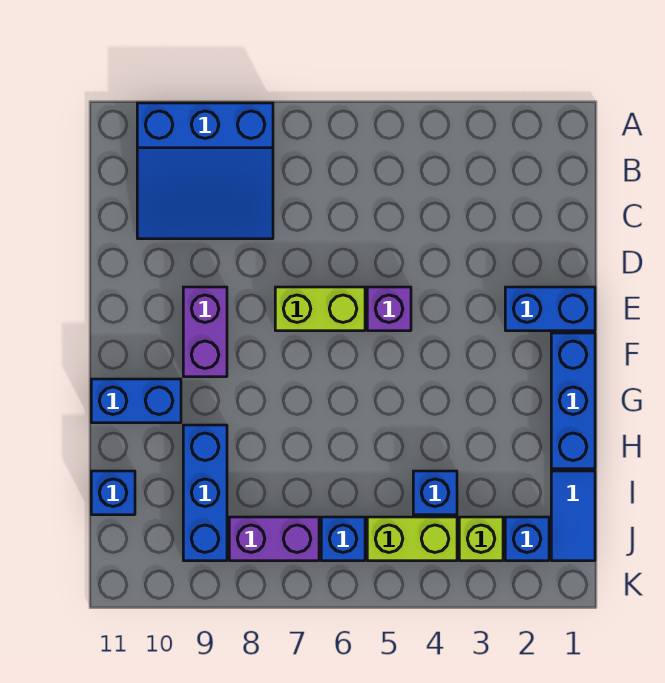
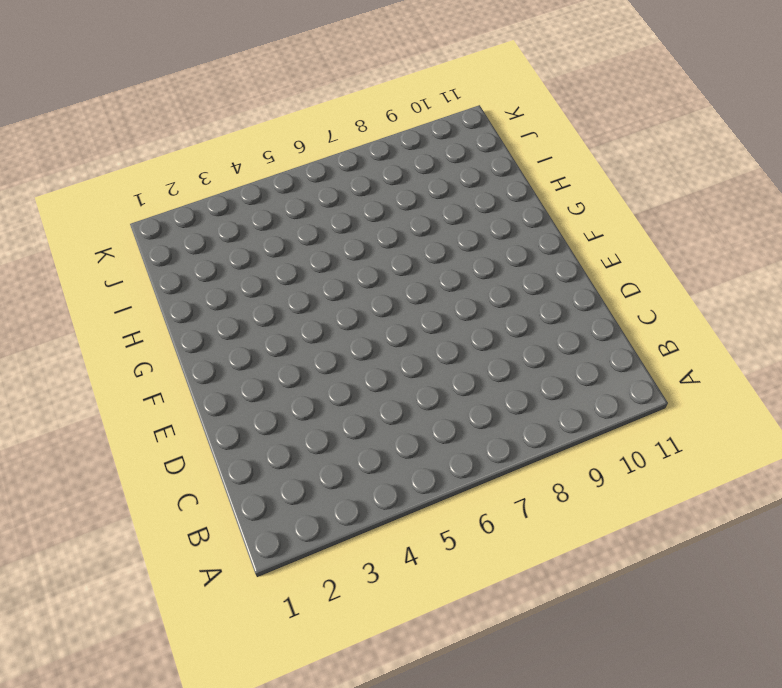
none -> blue 3x3 slope [137,103,273,239]
none -> blue 1x2 brick [505,287,595,331]
none -> purple 1x1 brick [367,287,411,331]

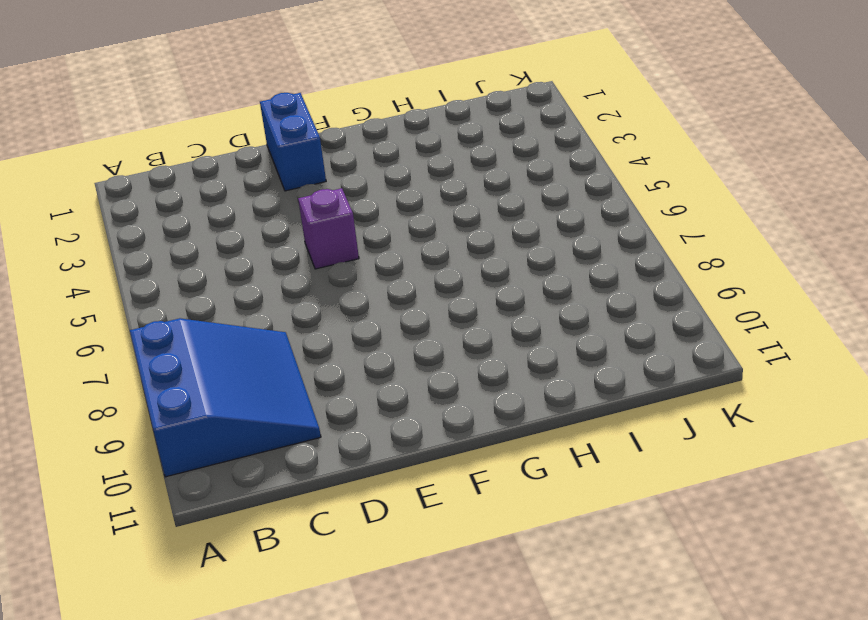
none -> lime 1x2 brick [275,287,365,331]
none -> purple 1x2 brick [183,287,227,377]
none -> blue 1x3 brick [551,333,595,469]

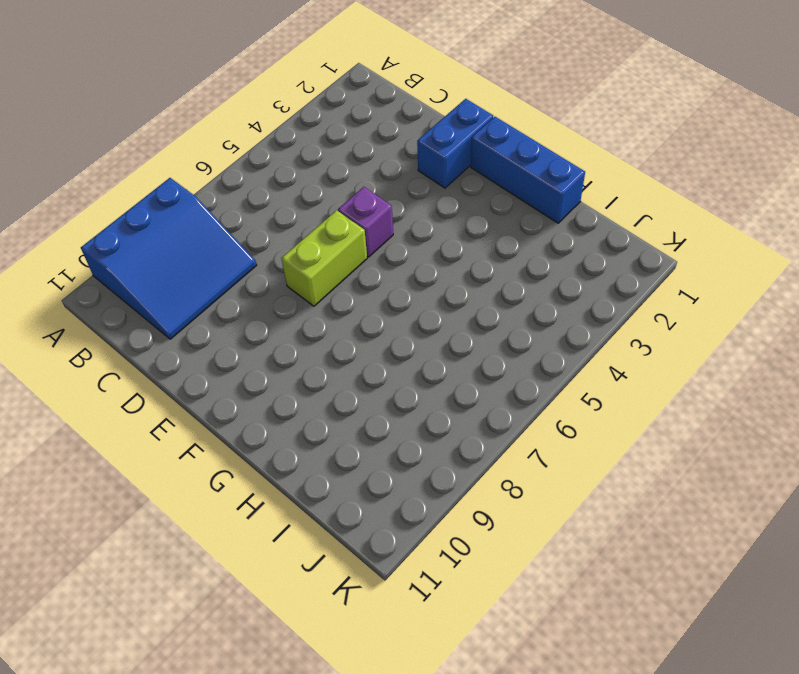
none -> purple 1x2 brick [183,287,227,377]
none -> blue 1x2 brick [91,379,181,423]
none -> blue 1x3 brick [183,425,227,561]

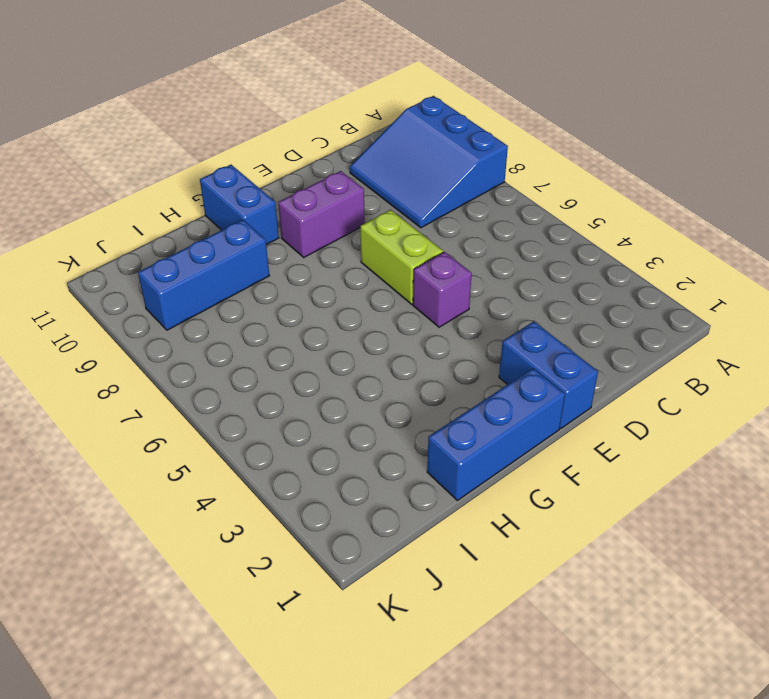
none -> blue 1x2 tile [551,471,595,561]
none -> blue 1x1 brick [413,471,457,515]
none -> blue 1x1 brick [91,471,135,515]

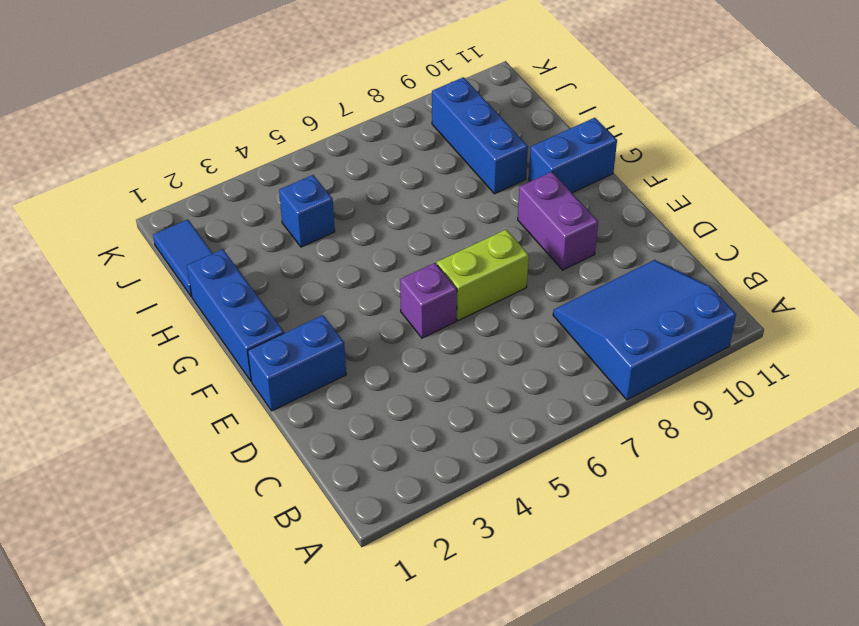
none -> blue 1x1 brick [91,471,135,515]
none -> blue 1x1 brick [505,517,549,561]
none -> lime 1x1 brick [459,517,503,561]

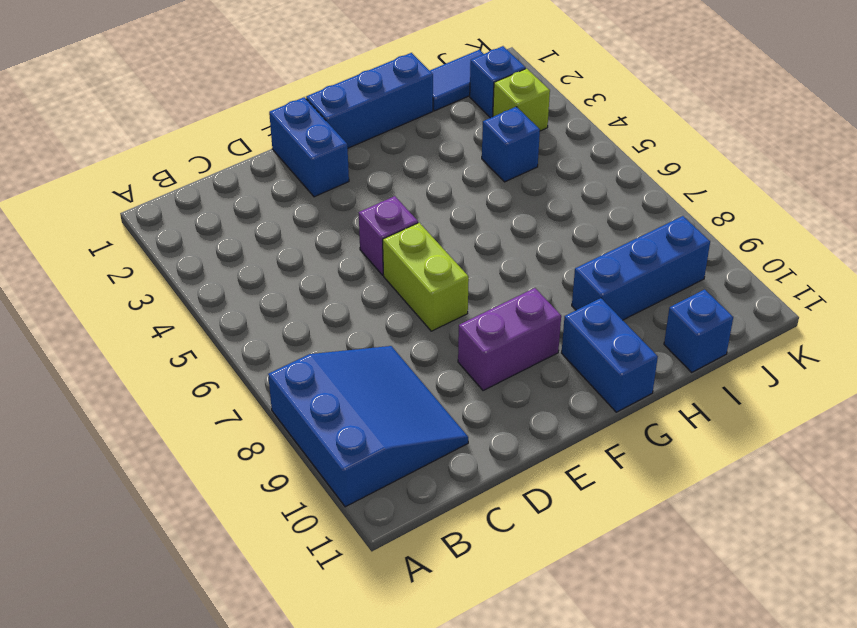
none -> lime 1x2 brick [367,517,457,561]
none -> blue 1x1 brick [321,517,365,561]
none -> purple 1x2 brick [229,517,319,561]

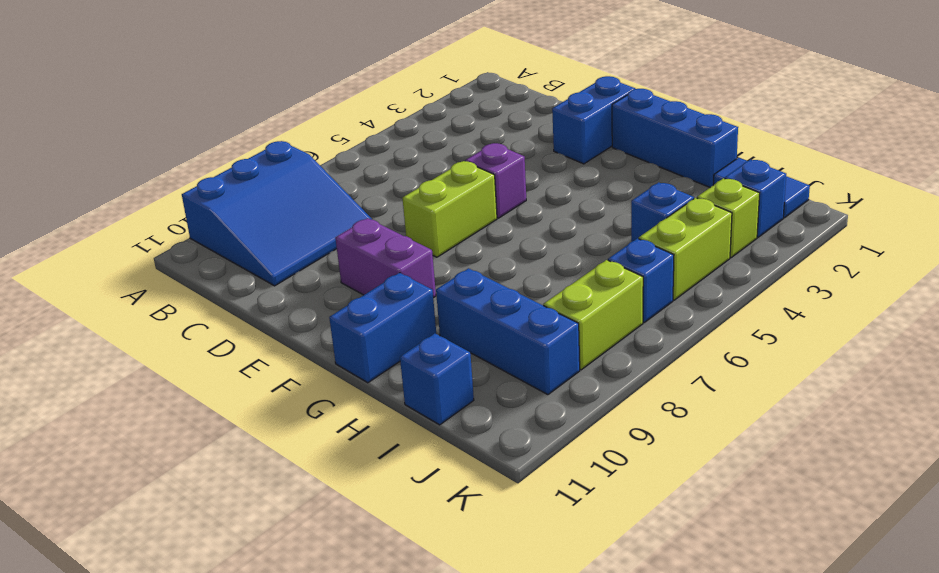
lime 1x2 brick [543,260,643,370] -> purple 1x2 brick [229,517,319,561]

